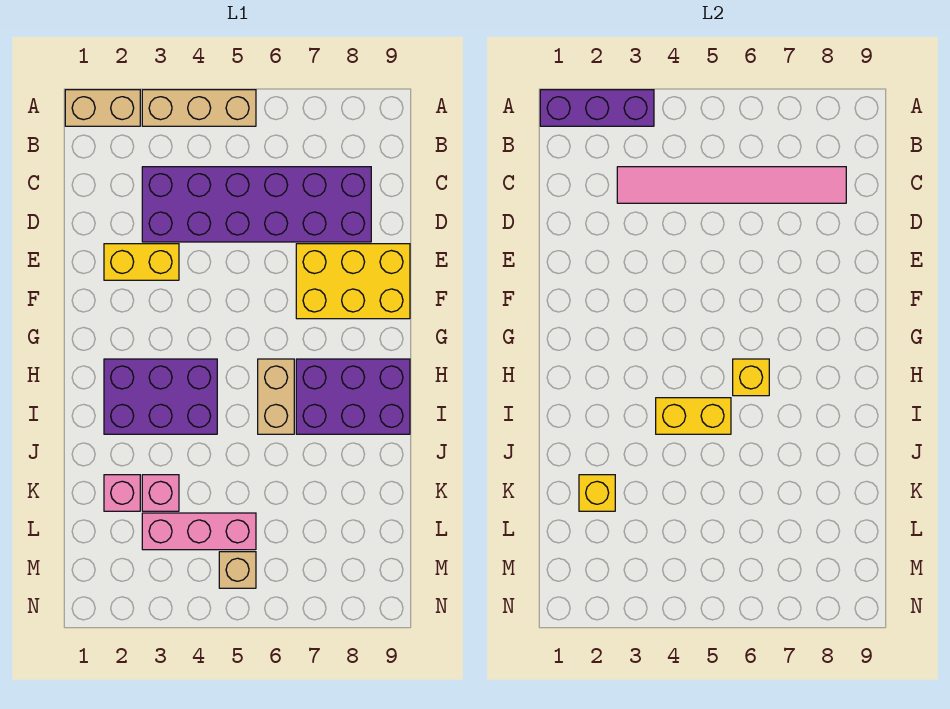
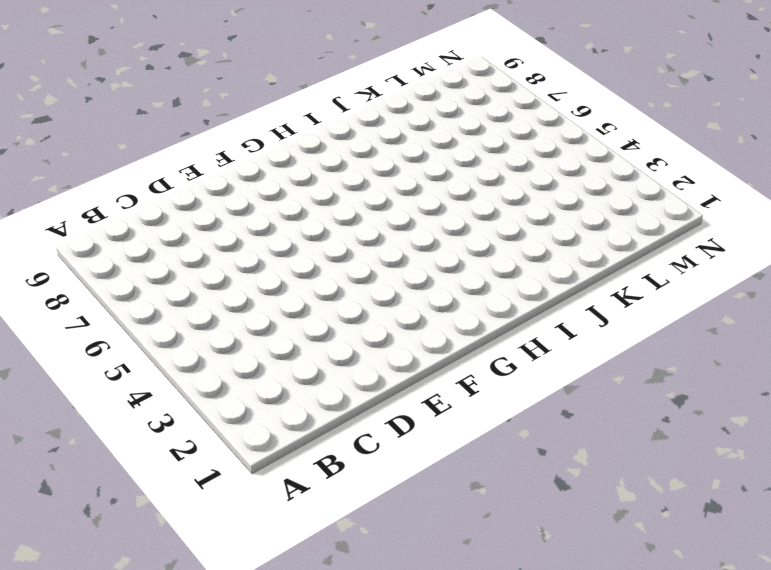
none -> tan 1x2 brick [65,90,140,126]
none -> tan 1x3 brick [142,90,256,126]
none -> purple 2x6 brick [142,167,371,242]

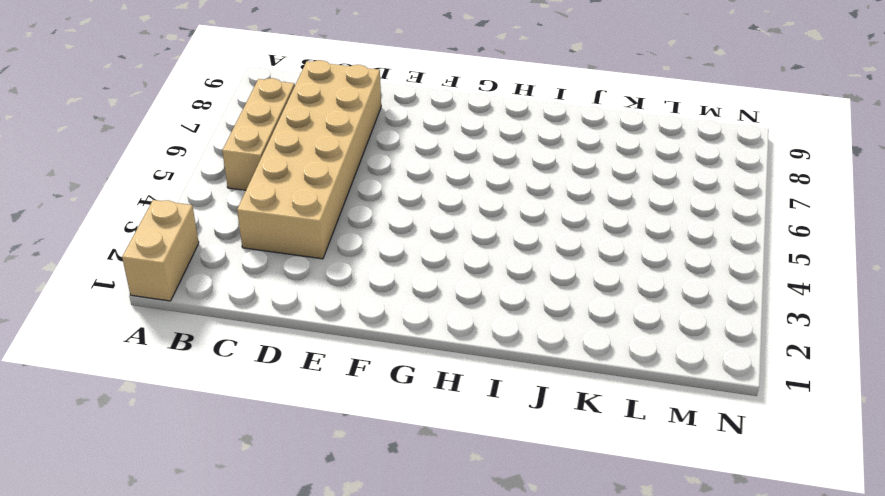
tan 1x3 brick [222,78,295,190] -> tan 1x3 brick moved to [142,90,256,126]
tan 2x6 brick [237,60,381,259] -> purple 2x6 brick [142,167,371,242]
none -> yellow 1x2 brick [104,244,179,280]
none -> yellow 2x3 brick [296,244,410,319]
none -> purple 2x3 brick [104,359,217,434]

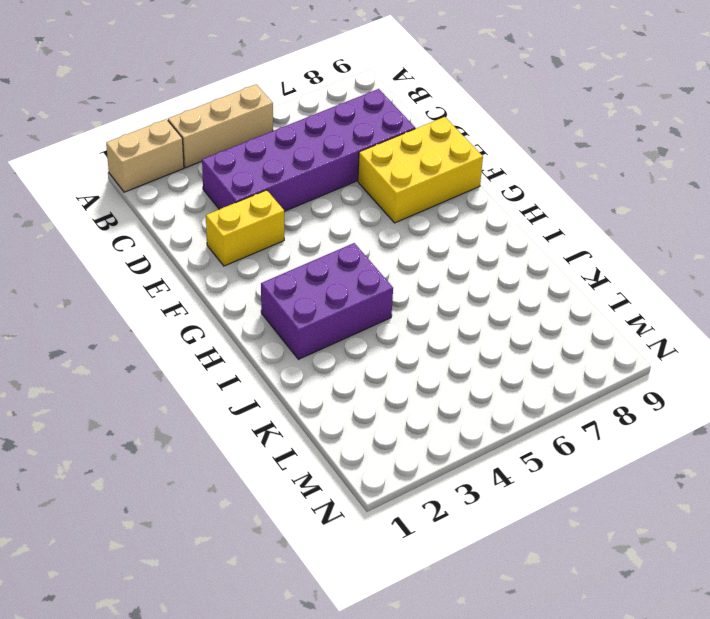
none -> tan 1x2 brick [258,359,294,434]
none -> purple 2x3 brick [296,359,410,434]
none -> pink 1x1 brick [104,475,140,511]

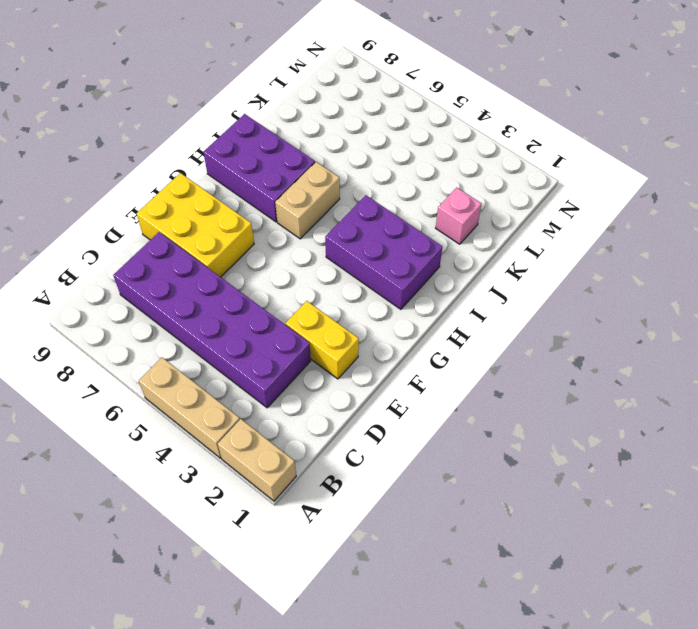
none -> pink 1x1 brick [142,475,179,511]
none -> pink 1x3 brick [142,513,256,550]
none -> tan 1x1 brick [219,552,256,588]

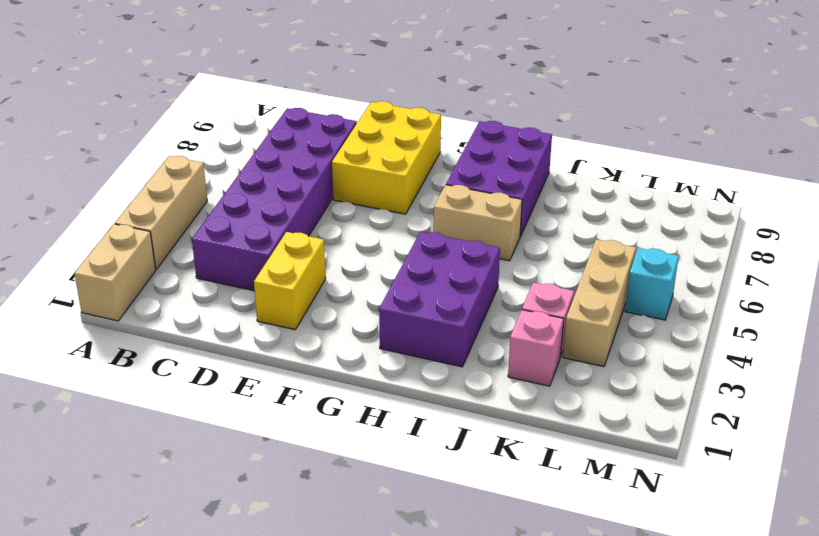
tan 1x3 brick [563,240,636,367] -> pink 1x3 brick [142,513,256,550]
cyan 1x1 brick [625,248,679,320] -> tan 1x1 brick [219,552,256,588]
none -> purple 1x3 brick [540,90,654,126]
none -> pink 1x6 tile [617,167,846,203]
none -> yellow 1x1 brick [733,359,769,396]

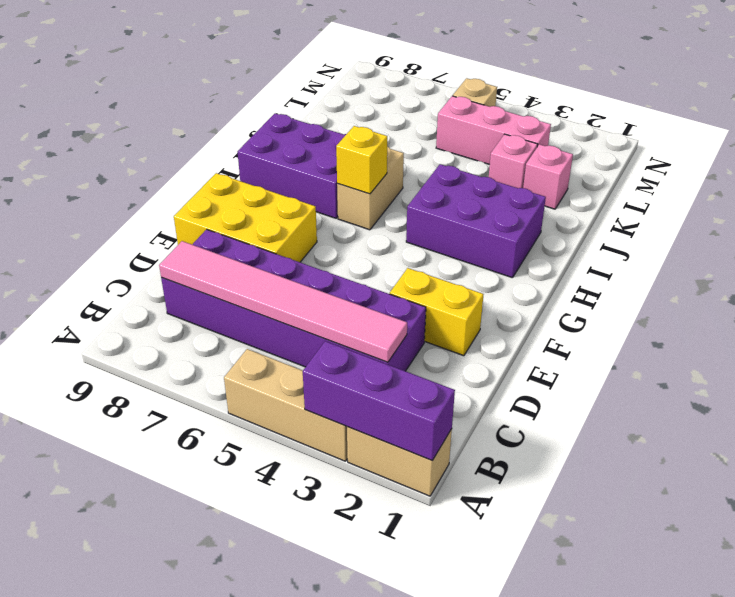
none -> yellow 1x2 brick [656,398,731,434]
none -> yellow 1x1 brick [579,475,615,511]

